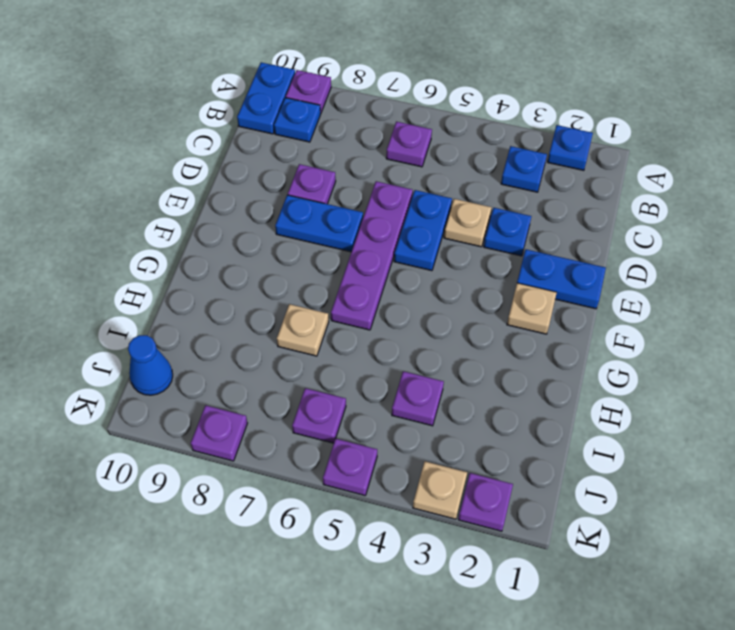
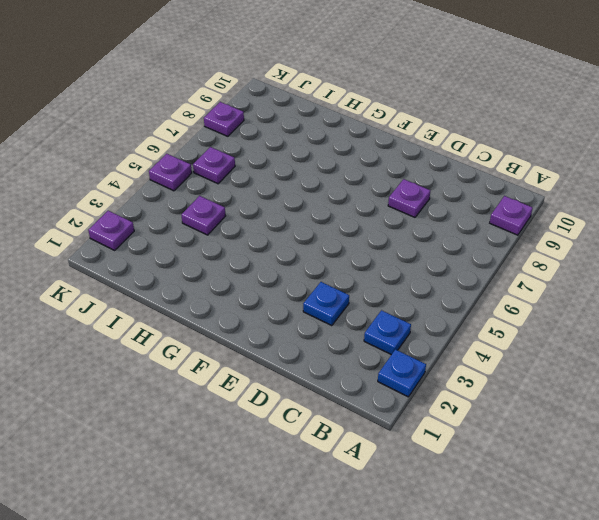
none -> blue 1x2 plate [237,62,295,134]
none -> purple 1x1 plate [386,122,432,167]
none -> blue 1x1 plate [274,98,320,142]

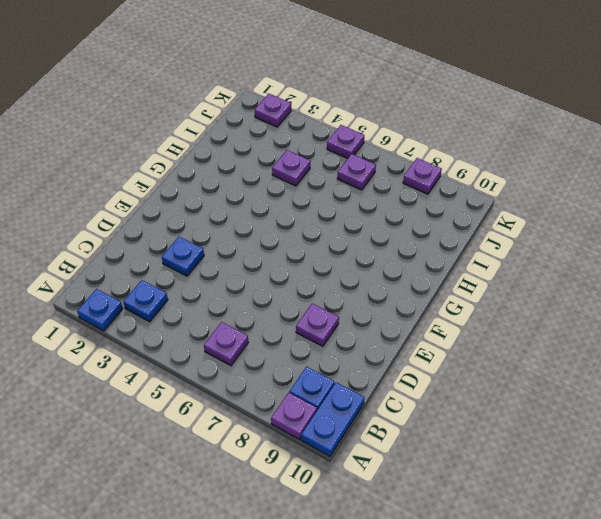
none -> tan 1x1 plate [444,199,491,247]
none -> blue 1x2 plate [394,190,452,271]
none -> purple 1x4 plate [331,181,413,330]

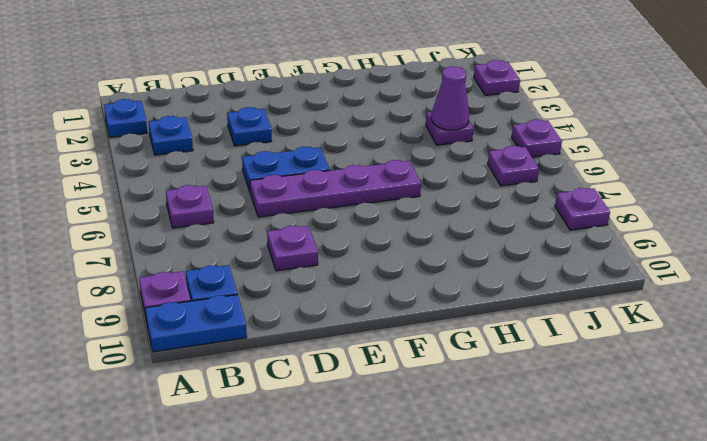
purple 1x1 cone [431,66,469,130] -> none
none -> tan 1x1 plate [444,199,491,247]
none -> blue 1x2 plate [517,249,606,309]
none -> blue 1x2 plate [275,195,363,252]

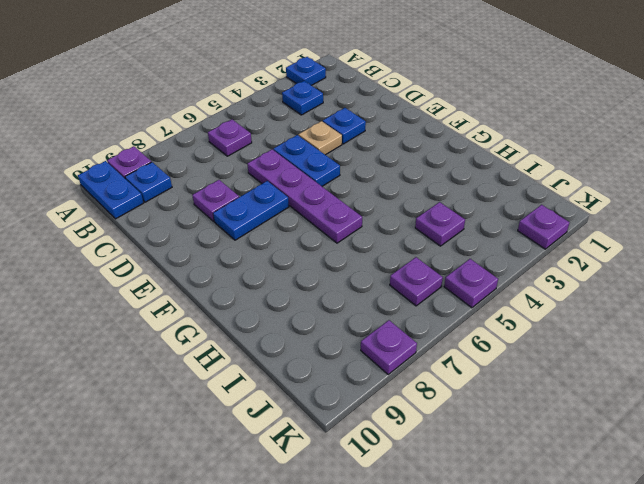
none -> blue 1x2 plate [517,249,606,309]
none -> tan 1x1 plate [507,283,557,334]
none -> tan 1x1 plate [277,304,329,356]

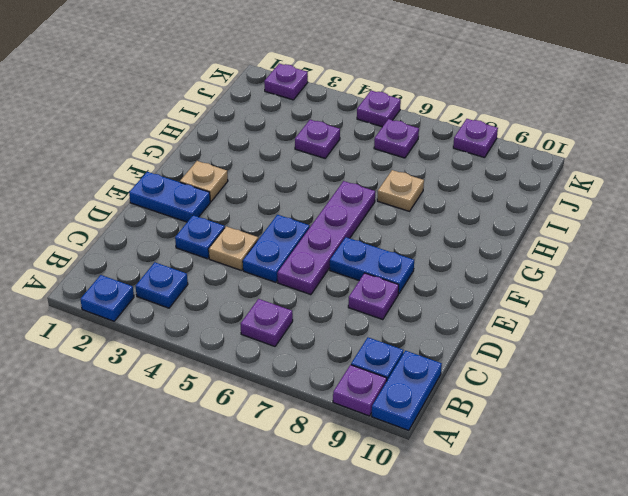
none -> blue 1x1 cone [128,335,173,395]
none -> tan 1x1 plate [413,462,467,519]

